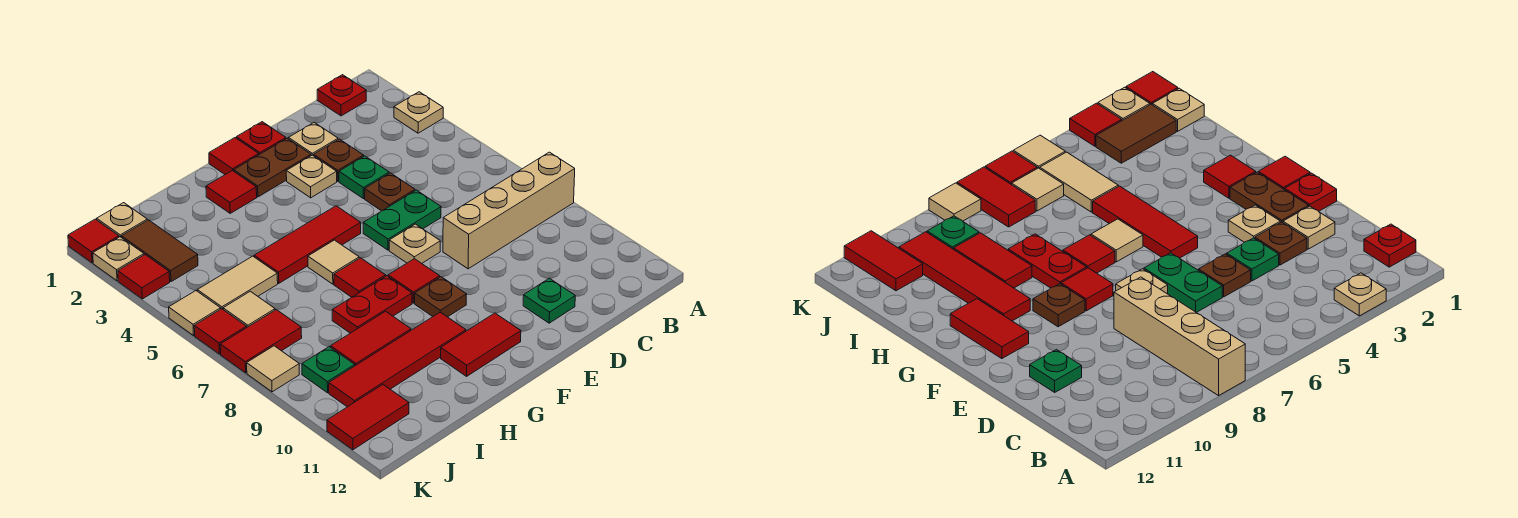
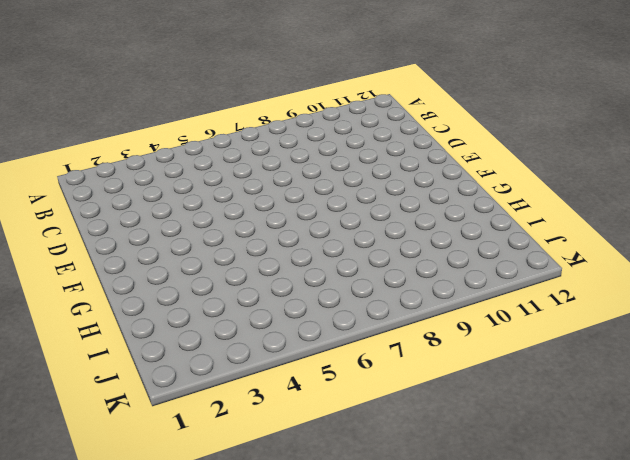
none -> tan 1x1 plate [394,92,443,133]
none -> tan 1x4 brick [443,152,575,269]
none -> red 1x1 plate [317,75,366,116]
none -> tan 1x1 plate [288,123,338,156]

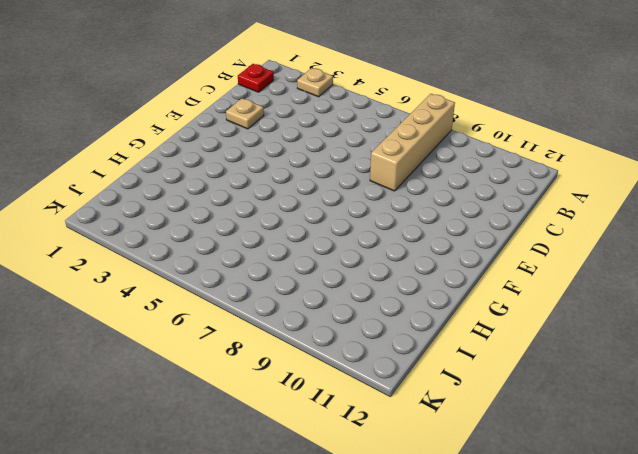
none -> brown 1x1 plate [314,139,364,181]
none -> green 1x1 plate [339,156,389,199]
none -> brown 1x1 plate [365,173,415,211]
none -> green 1x2 plate [363,190,441,250]

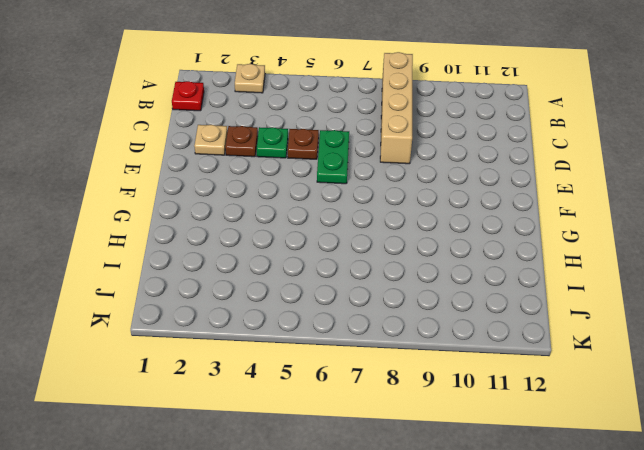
none -> green 1x1 plate [523,278,575,323]
none -> red 1x1 plate [236,122,286,155]
none -> brown 1x2 plate [234,138,311,197]
none -> tan 1x1 plate [286,155,337,198]

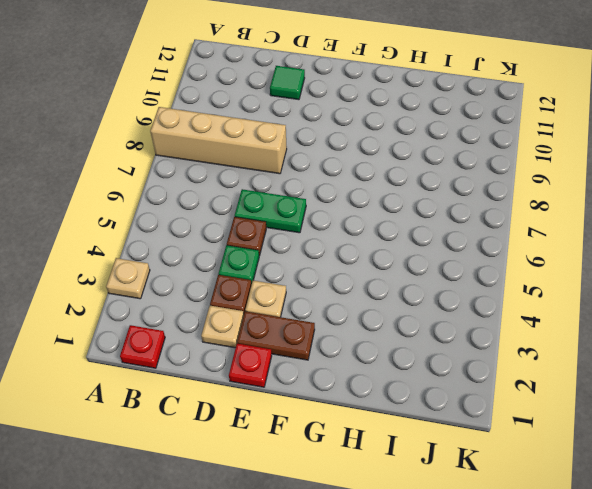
green 1x1 tile [270,66,305,100] -> green 1x1 plate [523,278,575,323]
none -> tan 1x1 plate [389,224,440,263]
none -> red 1x1 tile [209,138,259,175]
none -> red 1x3 tile [254,206,361,283]
none -> red 1x1 tile [388,259,440,303]

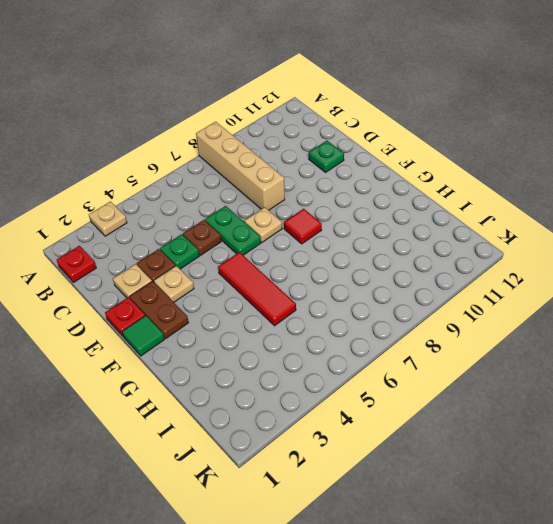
green 1x1 tile [122,315,164,356] -> red 1x1 tile [209,138,259,175]
none -> brown 1x1 plate [415,277,467,317]
none -> red 1x2 tile [441,313,521,376]
none -> red 1x1 tile [206,171,257,213]
none -> tan 1x1 tile [308,240,359,284]

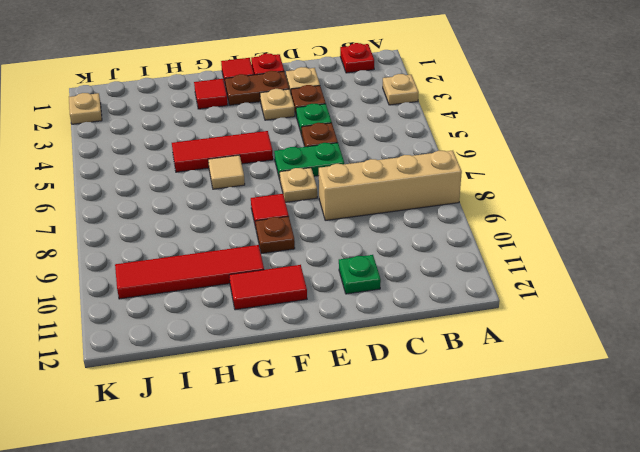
none -> red 1x1 tile [334,258,386,297]
none -> red 1x2 plate [332,276,412,333]
none -> red 1x2 tile [331,311,411,366]
none -> tan 1x2 tile [197,256,278,309]

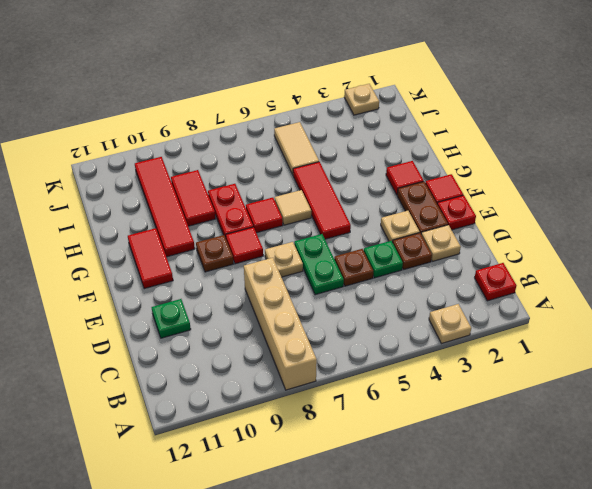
none -> tan 1x1 plate [97,203,147,238]
none -> brown 1x2 tile [121,220,198,282]
none -> tan 1x1 tile [223,291,275,327]
none -> red 1x2 tile [220,310,302,373]

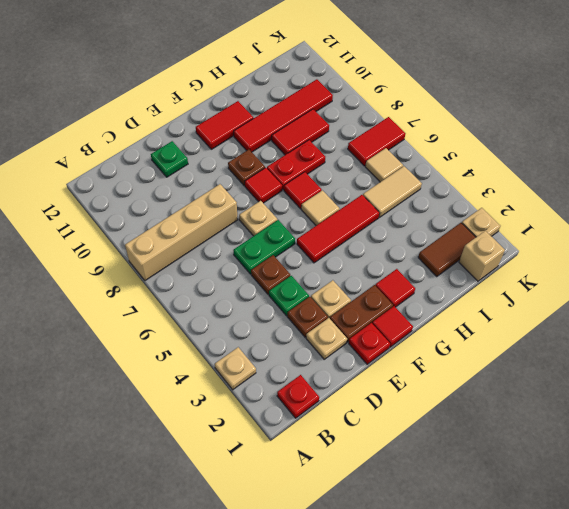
brown 1x2 tile [418,223,476,277] -> brown 1x2 tile turned to [121,220,198,282]
tan 1x1 brick [459,231,505,281] -> tan 1x1 plate [97,203,147,238]
none -> green 1x1 plate [302,347,355,393]
none -> red 1x2 tile [327,385,409,450]
none -> red 1x1 tile [68,219,119,263]
none -> red 1x1 tile [118,255,170,299]

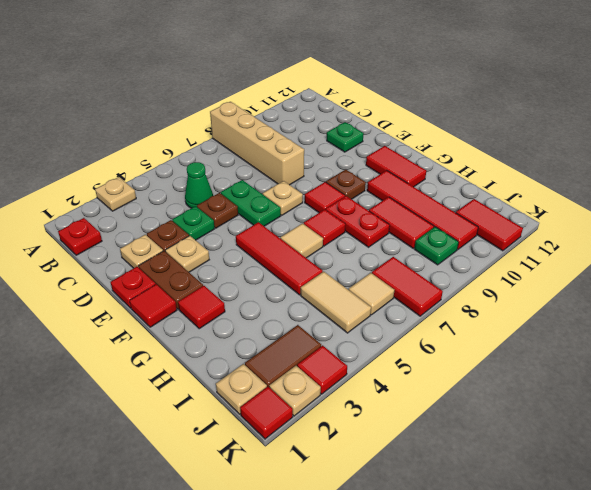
green 1x1 cone [185,162,213,208] -> none
none -> tan 1x1 tile [169,291,221,335]
none -> red 1x1 tile [194,309,247,354]
none -> tan 1x1 tile [247,346,299,392]

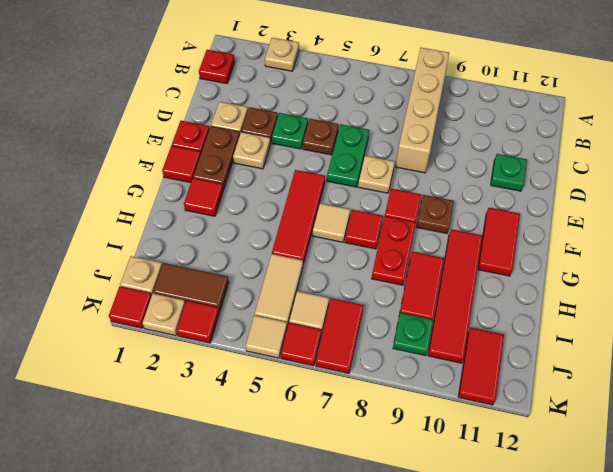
none -> tan 1x1 tile [247,346,299,392]

